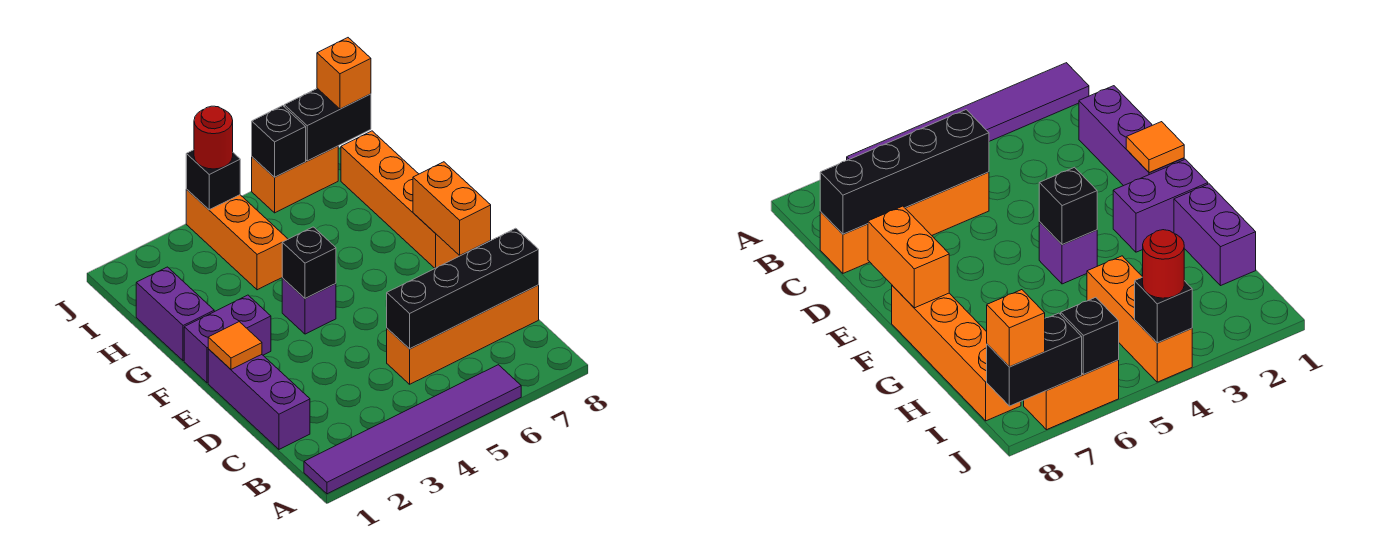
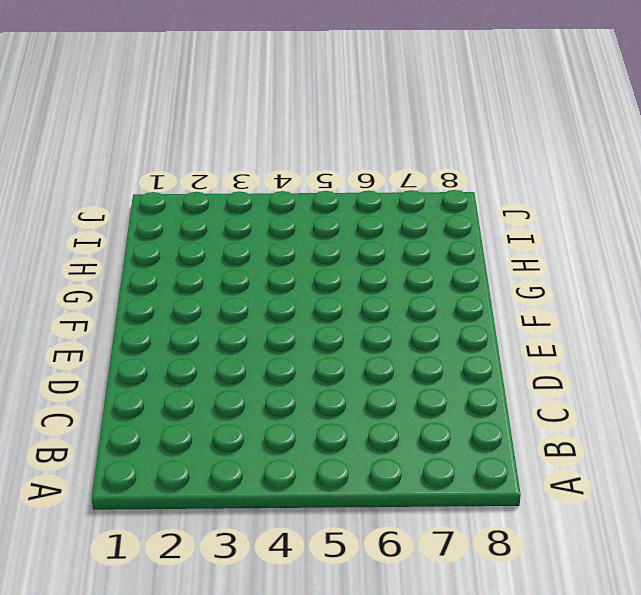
none -> purple 1x6 tile [304,365,521,494]
none -> purple 1x3 brick [208,349,310,449]
none -> orange 1x4 brick [387,285,539,384]

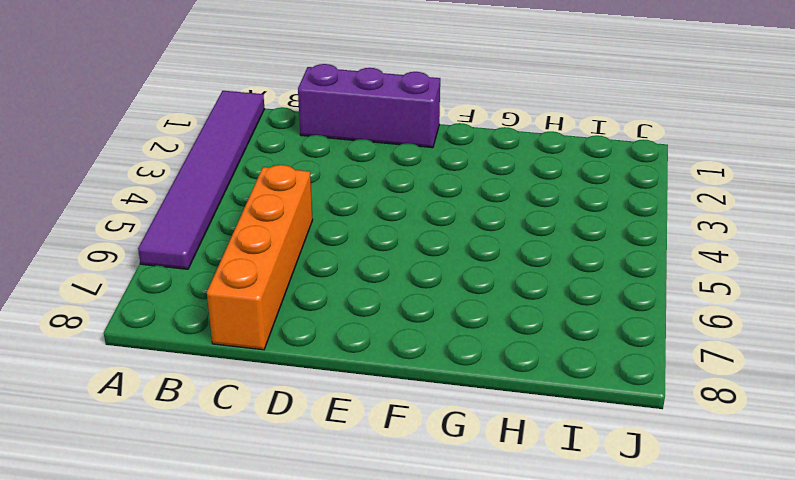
none -> purple 1x2 brick [184,295,271,383]
none -> purple 1x1 brick [282,278,336,334]
none -> orange 1x4 brick [341,131,465,268]

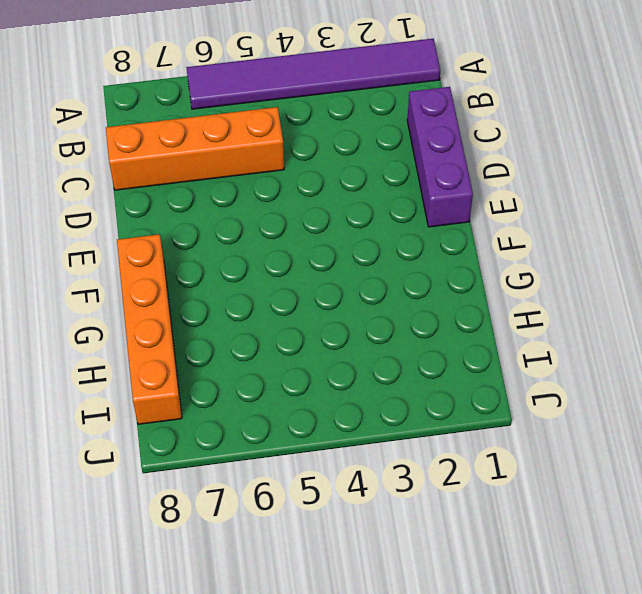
none -> purple 1x2 brick [184,295,271,383]
none -> purple 1x1 brick [282,278,336,334]
none -> purple 1x2 brick [136,267,214,361]

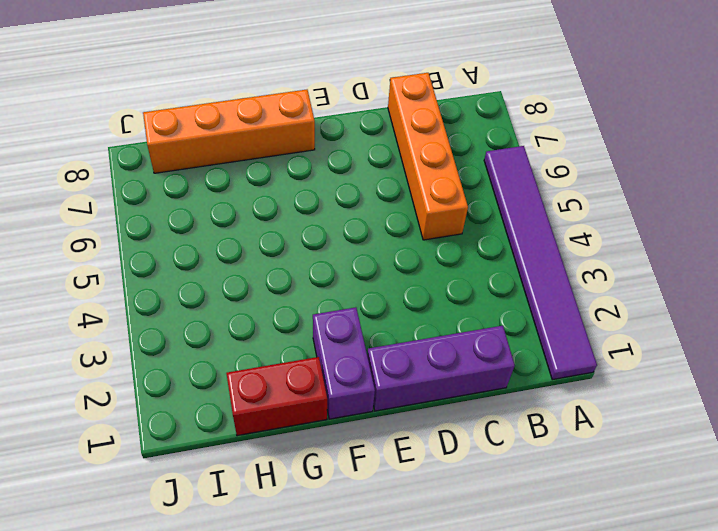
red 1x2 brick [226,357,327,436] -> purple 1x2 brick [136,267,214,361]
none -> purple 1x1 brick [282,278,336,334]
none -> orange 1x3 brick [186,189,288,290]
none -> orange 1x2 brick [252,146,338,213]

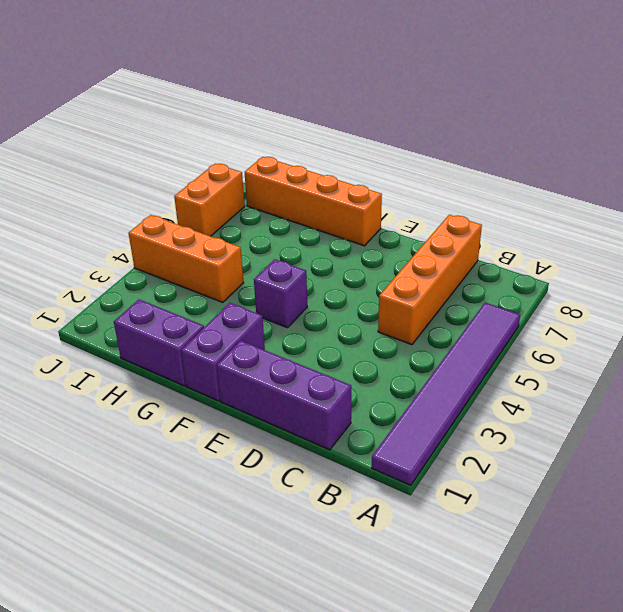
none -> black 1x4 brick [386,228,539,349]
none -> orange 1x1 tile [208,322,262,369]
none -> orange 1x2 brick [413,162,491,255]

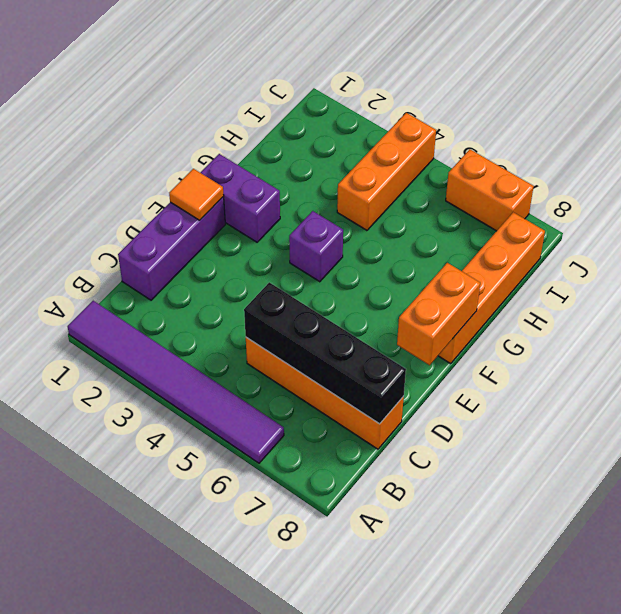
none -> purple 1x2 brick [136,267,214,361]
none -> black 1x1 brick [282,227,336,299]
none -> black 1x1 brick [186,150,240,210]

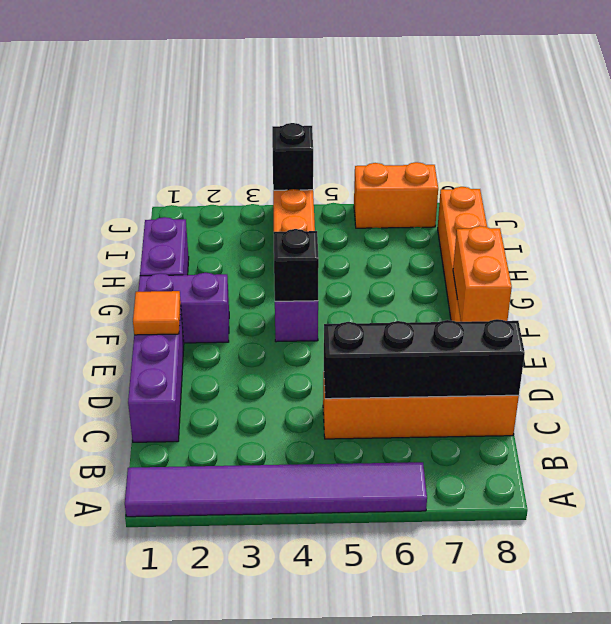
none -> black 1x1 brick [252,106,306,177]
none -> black 1x2 brick [284,88,371,161]
none -> red 1x1 round brick [194,106,233,169]

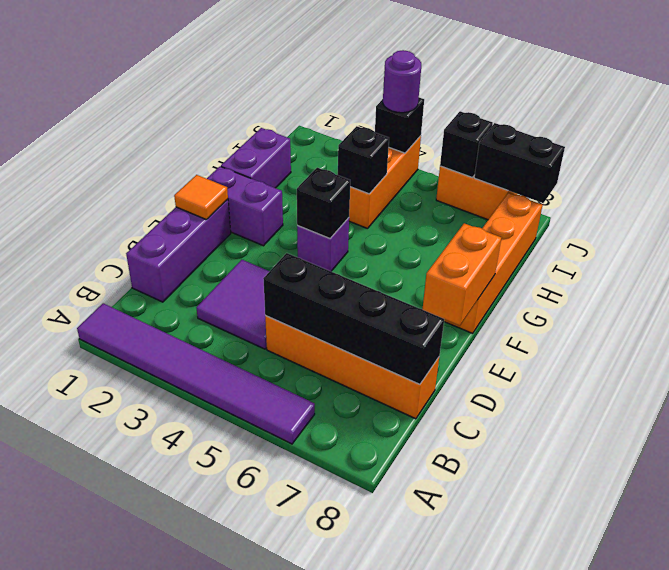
purple 2x2 tile [196,260,270,349] -> none
black 1x1 brick [338,126,389,194] -> none
purple 1x1 round brick [383,50,421,113] -> red 1x1 round brick [194,106,233,169]
none -> orange 1x1 brick [317,38,371,109]

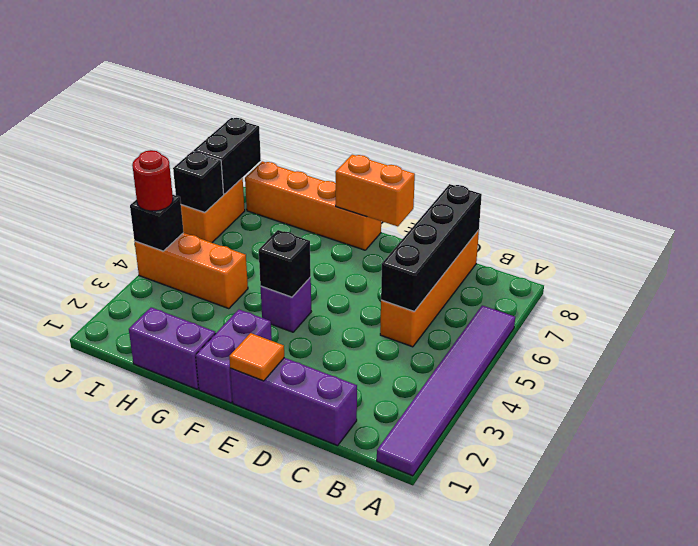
none -> orange 1x1 brick [317,38,371,109]

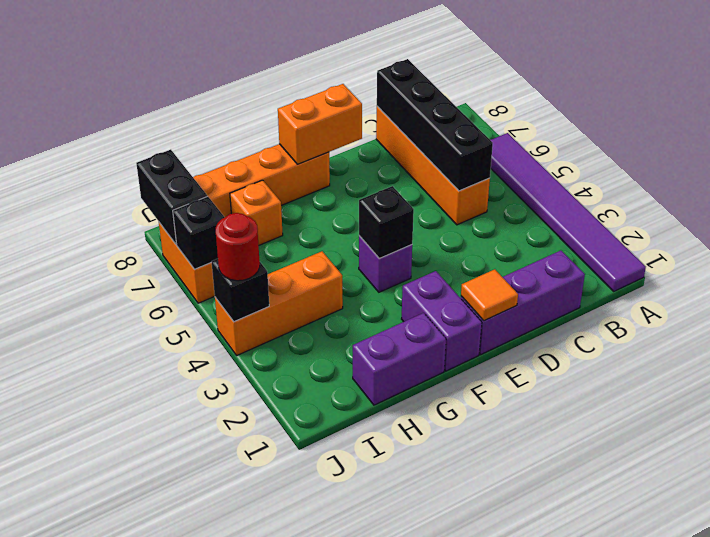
orange 1x1 brick [230,180,283,245] -> orange 1x1 brick moved to [317,38,371,109]

